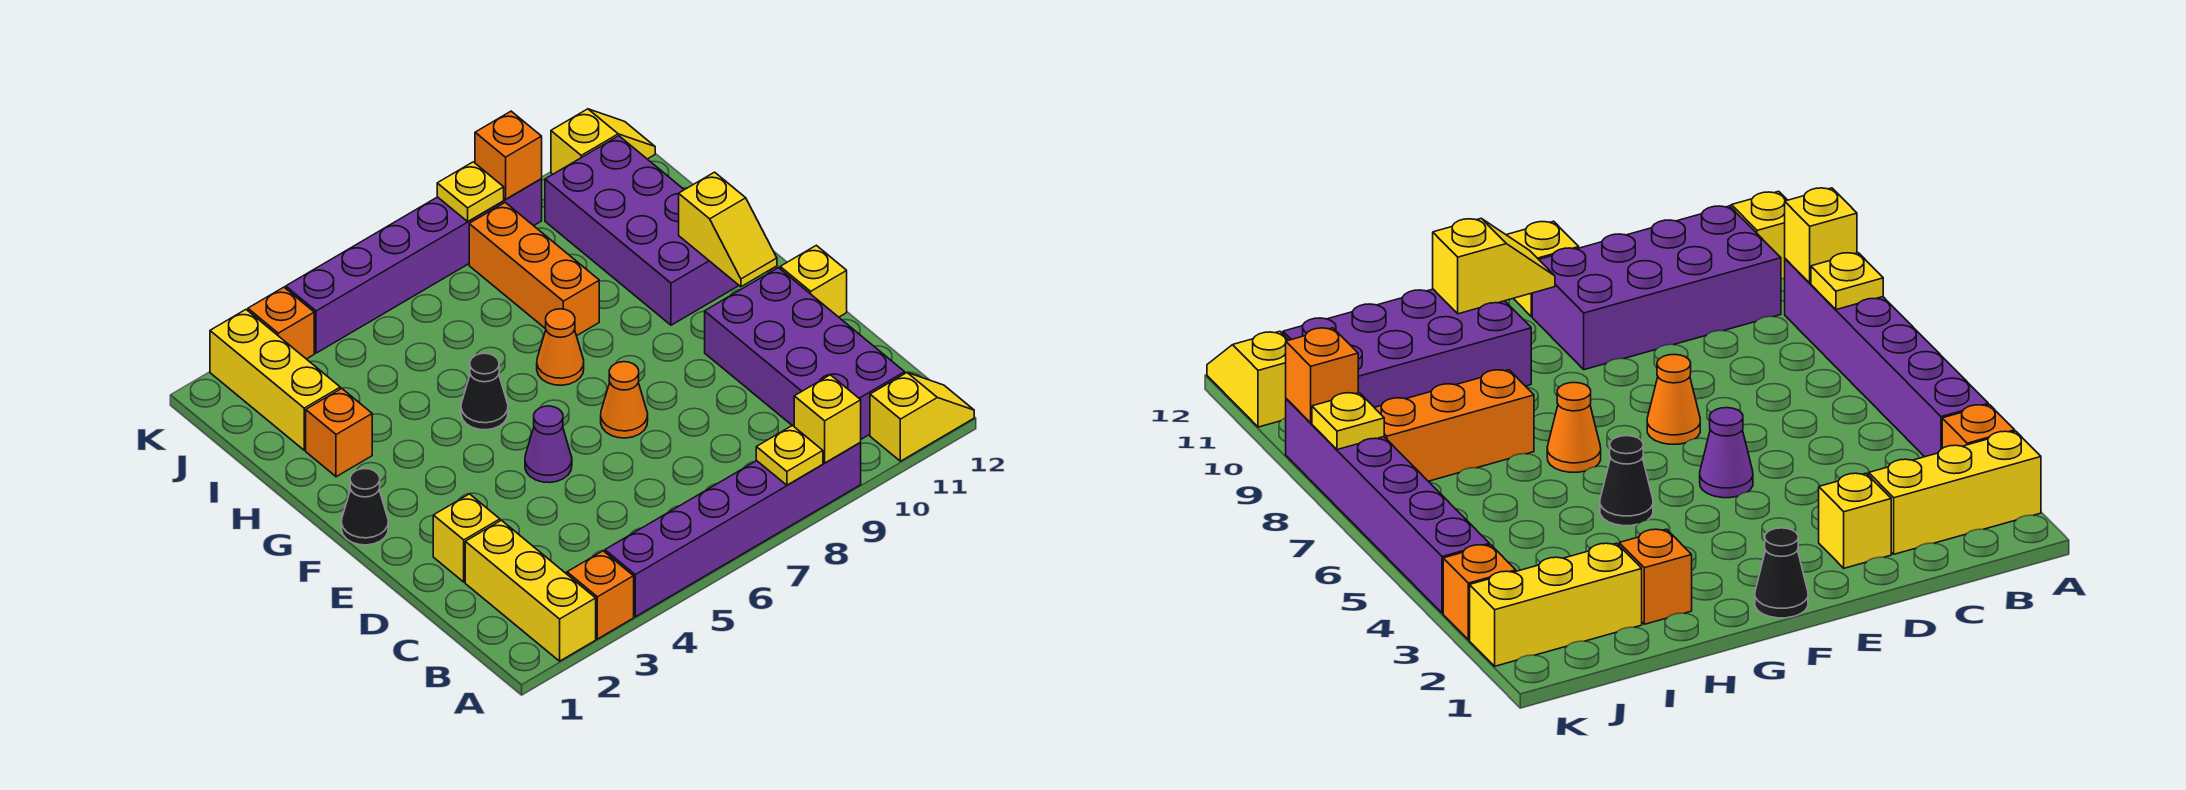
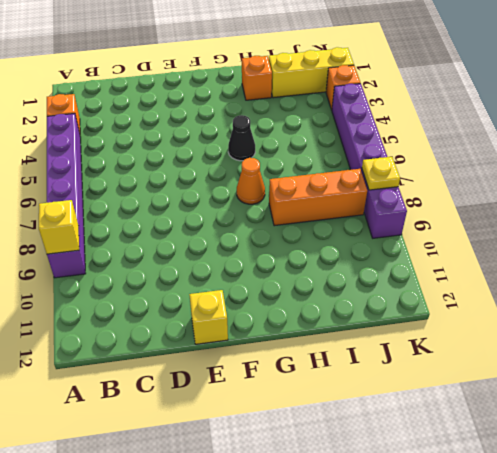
none -> yellow 1x3 brick [465,520,596,661]
none -> yellow 1x2 slope [870,373,974,461]
none -> purple 2x4 brick [705,268,905,439]

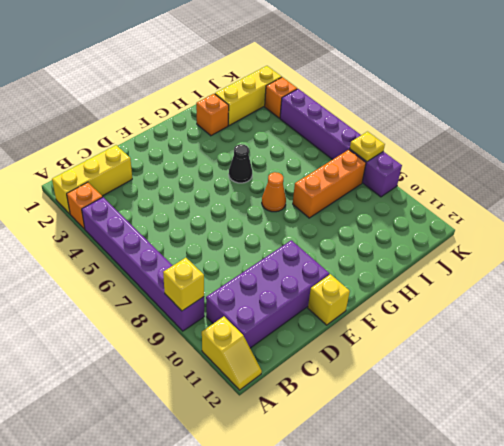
none -> yellow 1x1 brick [433,494,500,582]
none -> purple 1x1 cone [525,406,572,483]
none -> orange 1x1 cone [601,362,648,438]

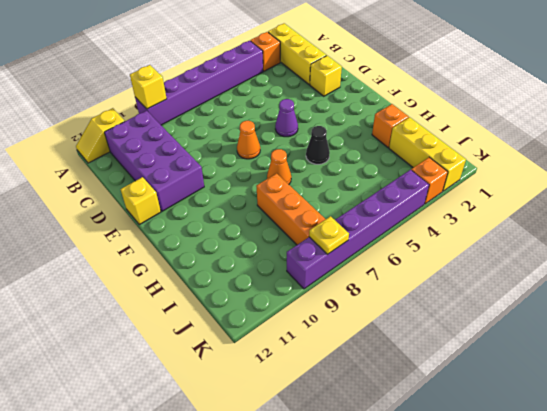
none -> black 1x1 cone [341,469,388,545]
none -> purple 2x4 brick [545,136,739,325]
none -> yellow 1x2 slope [551,109,655,174]

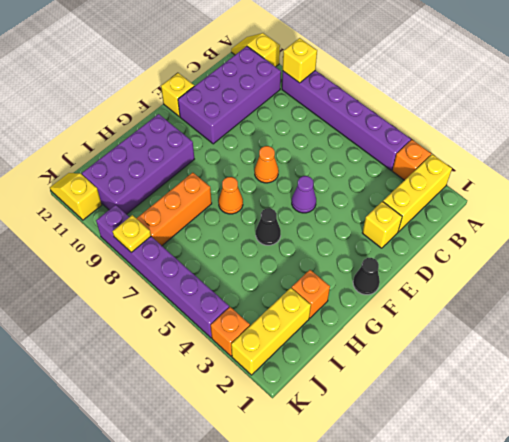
none -> yellow 1x1 plate [756,426,823,485]
none -> yellow 1x2 slope [679,172,777,287]
none -> orange 1x1 brick [475,111,542,199]

